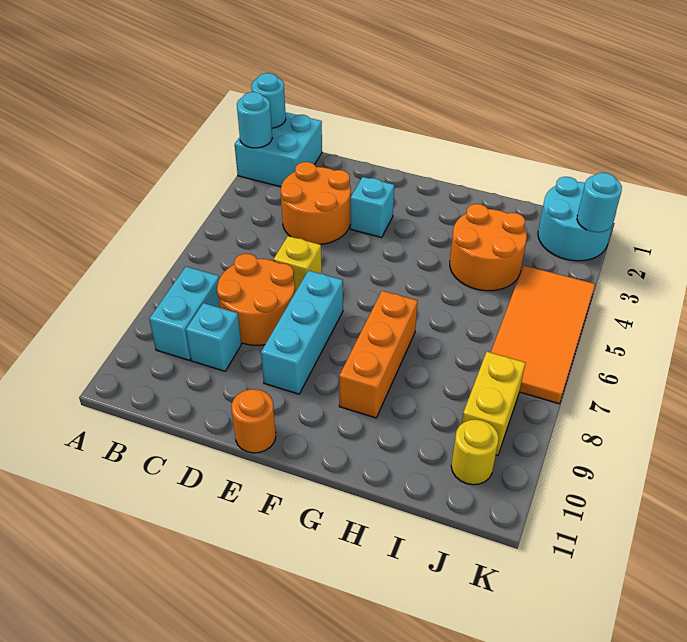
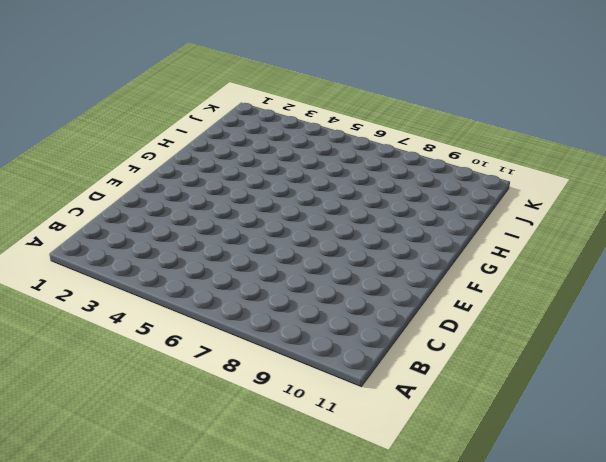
none -> cyan 2x2 brick [235,112,322,187]
none -> cyan 1x2 brick [149,267,220,360]
none -> orange 2x2 round brick [281,162,351,244]

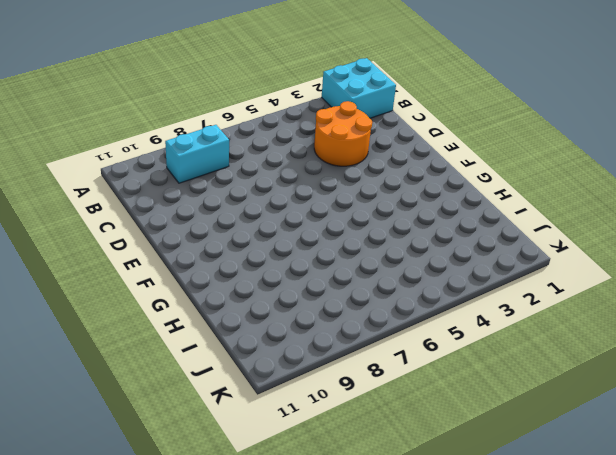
none -> orange 2x2 round brick [217,254,295,345]
none -> cyan 1x1 brick [186,303,242,371]
none -> yellow 1x1 brick [273,236,322,292]

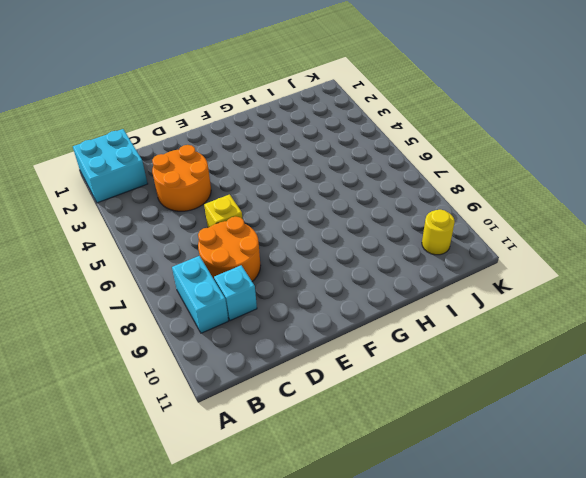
none -> cyan 1x1 brick [350,177,394,237]
none -> cyan 1x3 brick [261,270,343,394]
none -> orange 1x1 round brick [231,389,276,453]

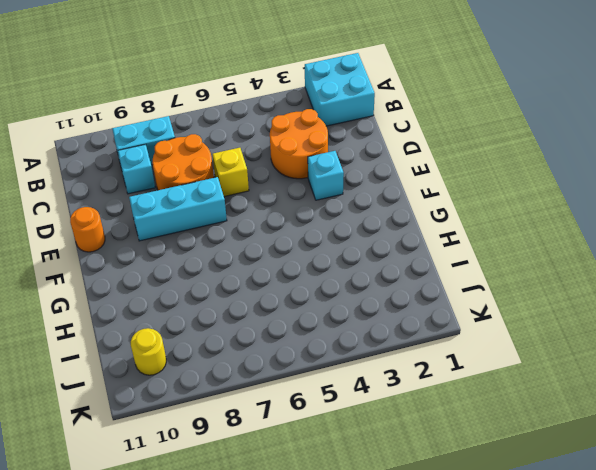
none -> orange 1x3 brick [339,291,418,418]
none -> orange 2x2 round brick [450,204,527,291]
none -> cyan 2x2 round brick [538,177,614,261]

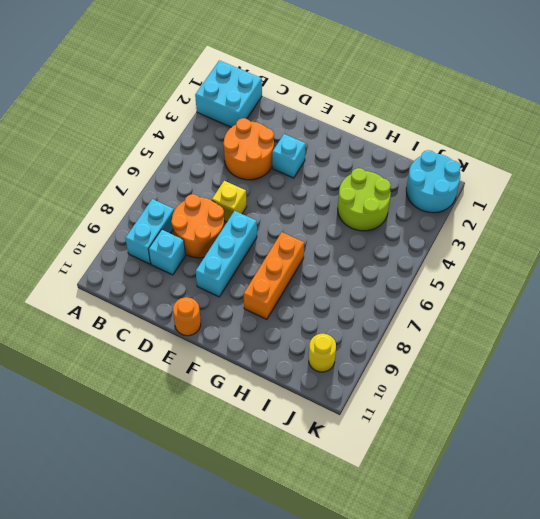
lime 2x2 round brick [338,168,391,231] -> orange 2x2 round brick [450,204,527,291]
none -> orange 2x4 tile [491,265,595,404]
none -> yellow 1x2 brick [462,352,525,455]
none -> cyan 1x1 round brick [251,73,286,128]

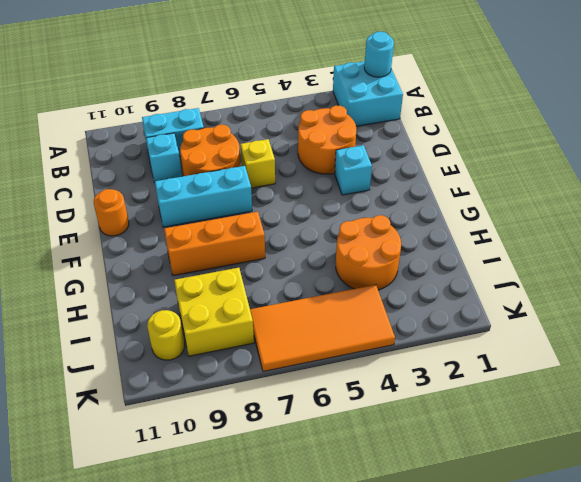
yellow 2x2 brick [174,268,254,356] -> yellow 1x2 brick [462,352,525,455]
none -> cyan 2x2 round brick [538,177,614,261]
none -> cyan 1x1 round brick [237,92,272,148]
none -> cyan 1x1 round brick [577,173,622,232]

